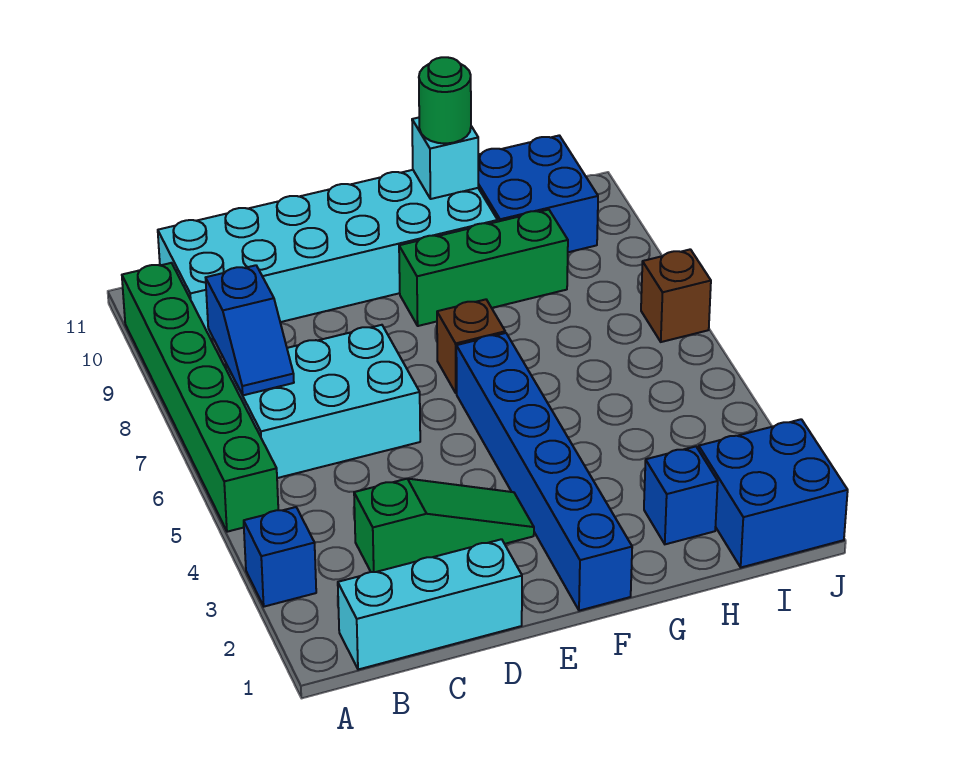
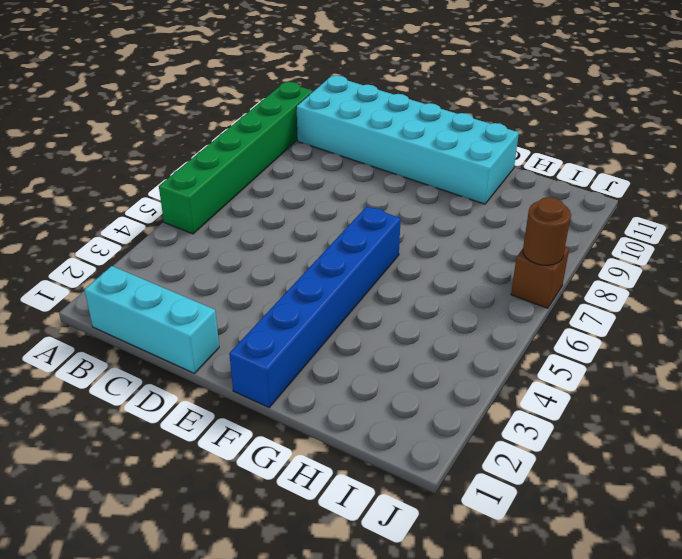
brown 1x1 round brick [523,197,571,265] -> none
none -> blue 1x1 brick [244,507,316,607]
none -> cyan 2x3 brick [226,325,420,478]
none -> green 1x3 slope [354,479,534,572]

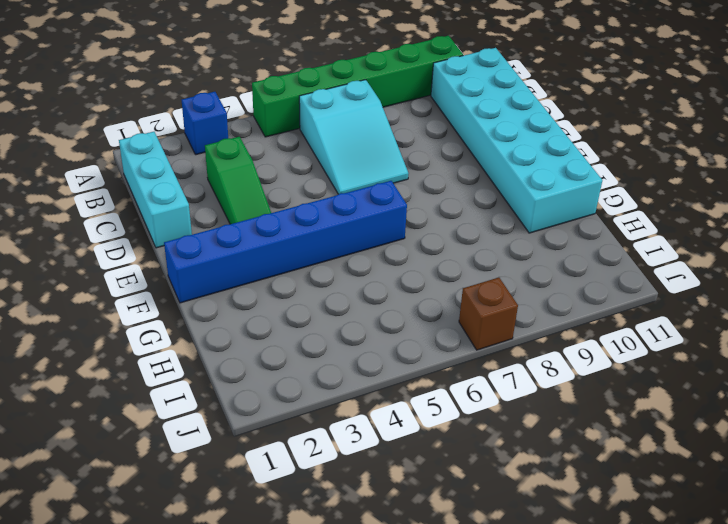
cyan 2x3 slope [299,80,409,194] -> cyan 2x3 brick [226,325,420,478]
none -> brown 1x1 brick [437,299,505,393]
none -> green 1x3 brick [399,210,568,326]
none -> blue 1x1 brick [644,446,718,544]

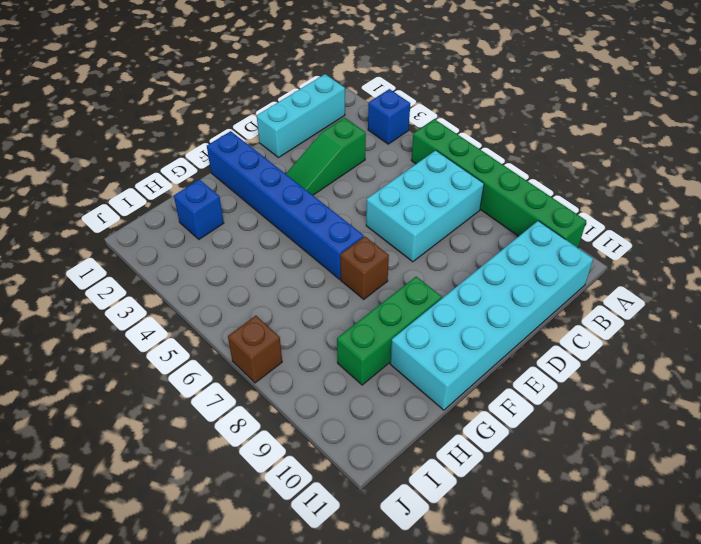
none -> blue 2x2 brick [478,135,598,252]
none -> blue 2x2 brick [699,419,848,567]
none -> blue 1x2 slope [206,265,294,395]

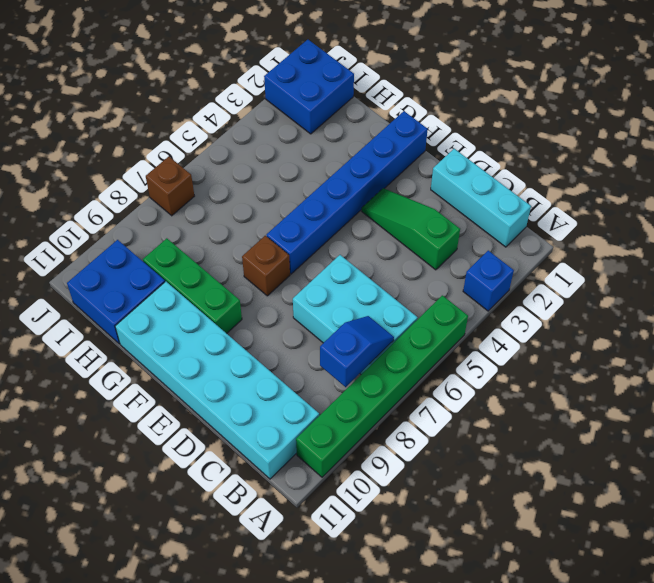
none -> blue 1x1 brick [644,446,718,544]
none -> cyan 1x1 brick [412,118,478,199]
none -> green 1x1 round brick [419,57,471,144]

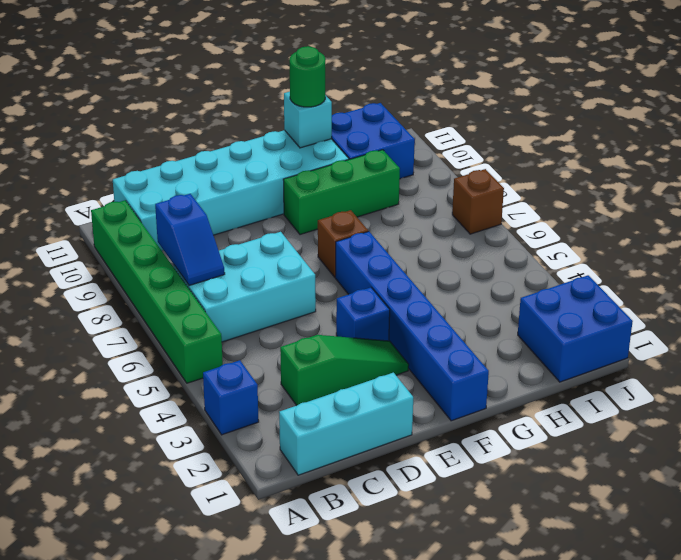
blue 1x1 brick [336,287,390,341] -> blue 1x1 brick moved to [644,446,718,544]

